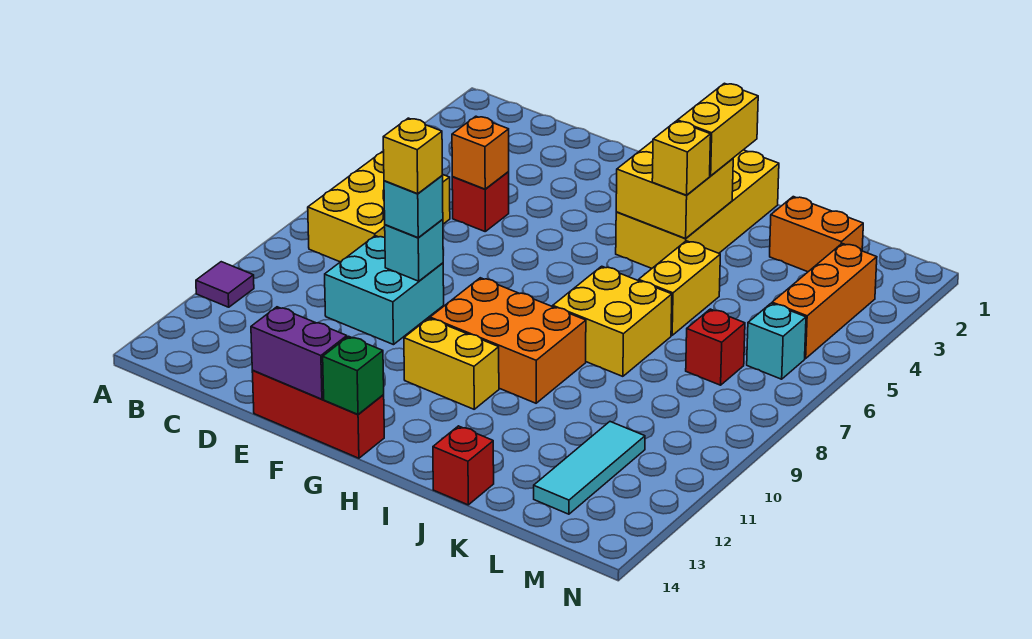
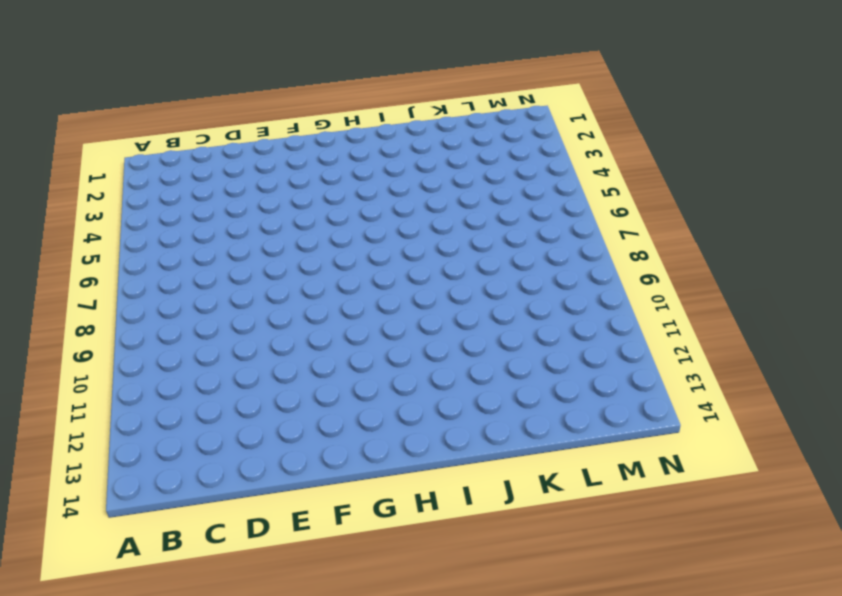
none -> purple 1x1 tile [196,262,254,307]
none -> yellow 2x3 brick [308,151,450,262]
none -> red 1x1 brick [452,172,509,231]

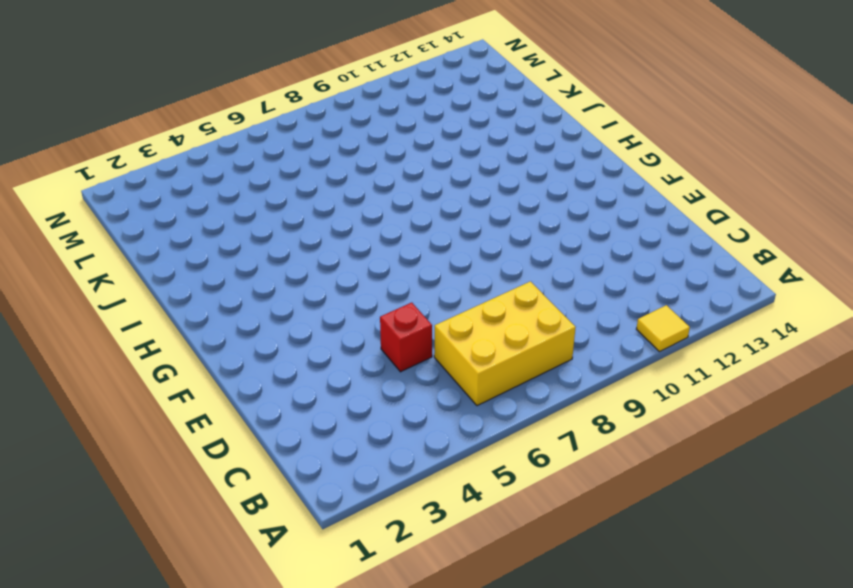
yellow 1x1 tile [636,305,690,352] -> purple 1x1 tile [196,262,254,307]
none -> cyan 2x2 brick [325,236,444,345]
none -> red 1x3 brick [252,371,384,458]
none -> orange 2x3 brick [430,278,586,403]

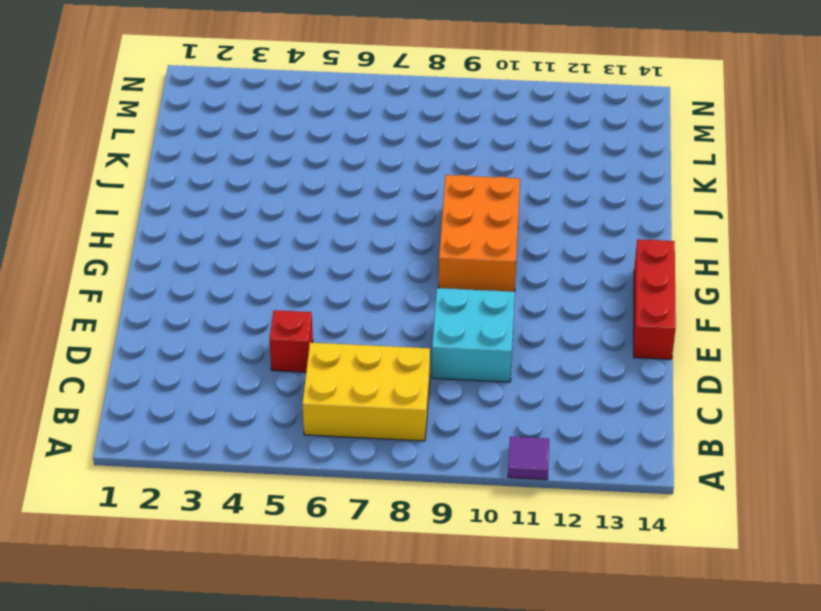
none -> yellow 1x2 brick [404,318,499,409]
none -> yellow 2x4 brick [616,150,779,268]
none -> yellow 2x2 brick [553,266,672,376]

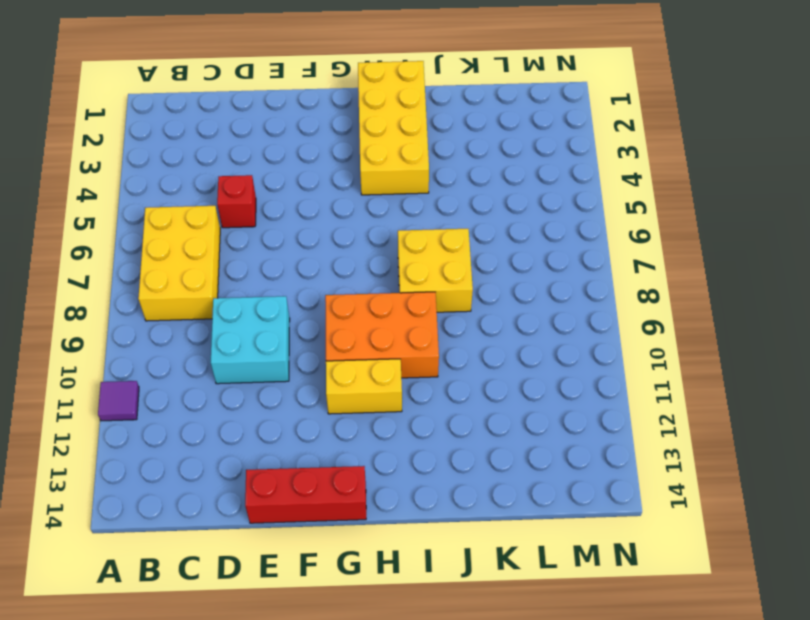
none -> yellow 1x2 brick [639,241,720,335]
none -> red 1x1 brick [433,426,494,505]
none -> orange 1x2 brick [770,197,863,272]

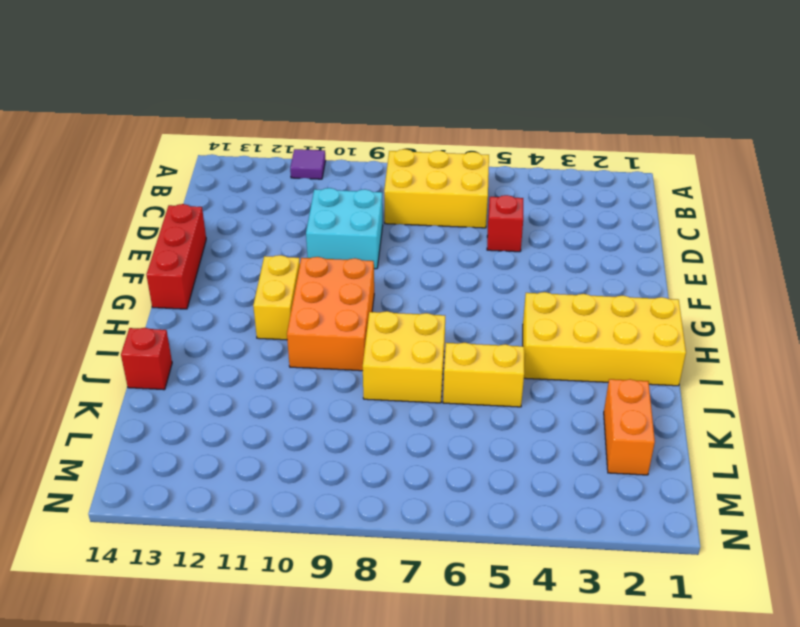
none -> red 1x1 brick [686,309,745,385]
none -> cyan 1x3 tile [534,422,645,514]
none -> orange 1x3 brick [772,244,877,359]

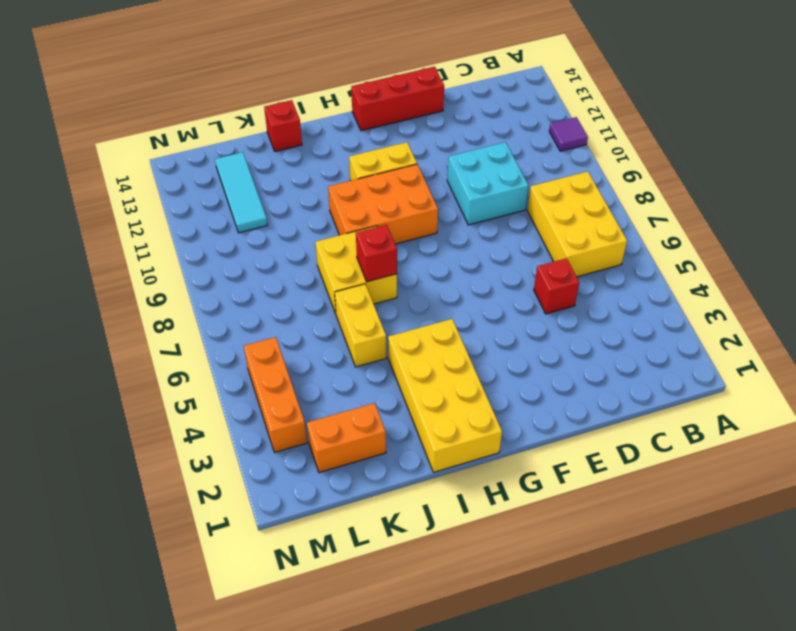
red 1x1 brick [356,225,397,282] -> red 1x1 brick moved to [686,309,745,385]
none -> cyan 1x1 brick [747,303,806,379]
none -> orange 1x1 brick [452,116,509,189]
none -> cyan 1x1 brick [385,219,443,281]

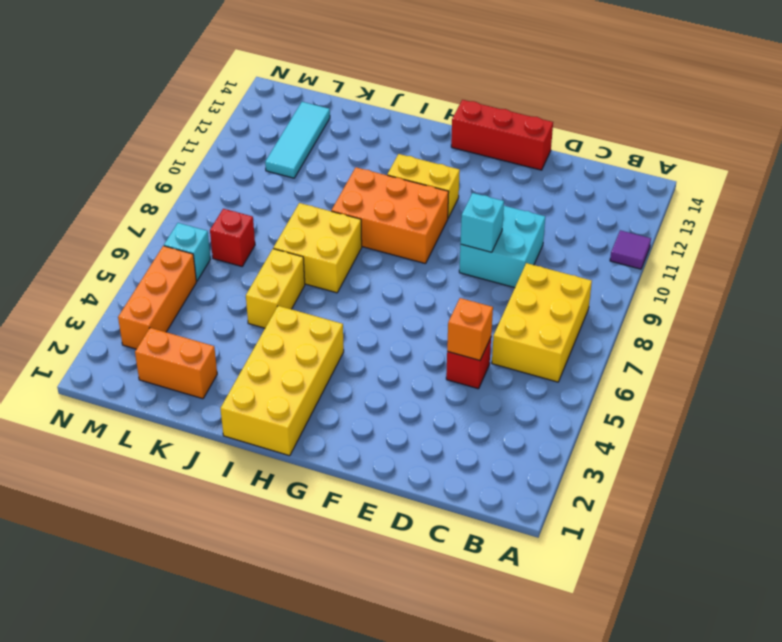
none -> red 1x1 brick [433,426,494,505]
none -> purple 1x2 brick [251,307,347,399]
none -> green 1x1 brick [323,336,384,415]

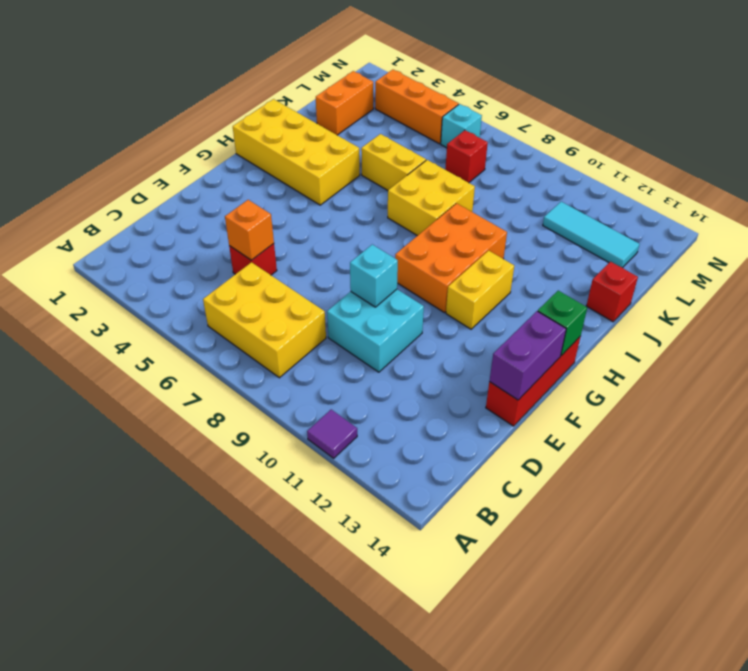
none -> yellow 2x2 brick [616,141,733,238]
none -> cyan 1x1 brick [384,176,443,238]
none -> yellow 1x2 brick [677,83,758,176]

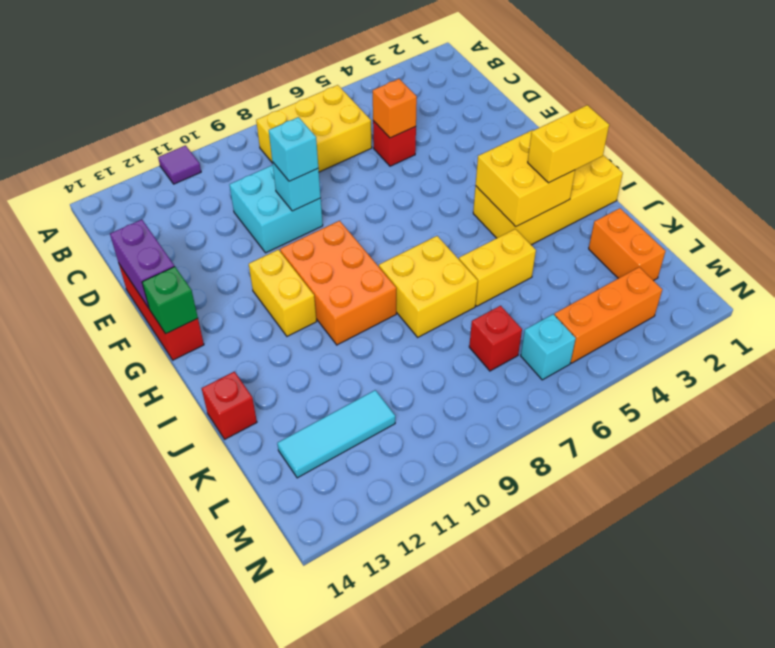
none -> yellow 1x1 brick [652,121,711,195]
none -> yellow 1x1 brick [383,118,442,194]

